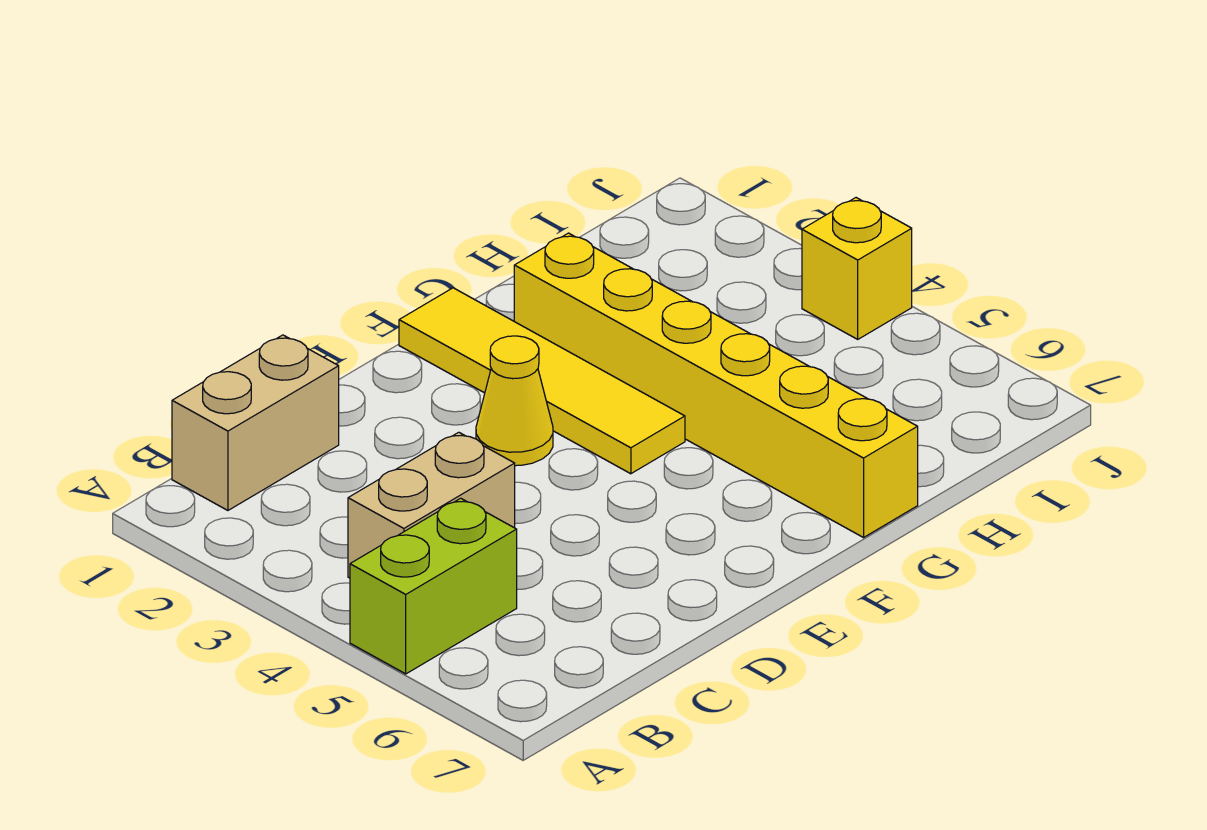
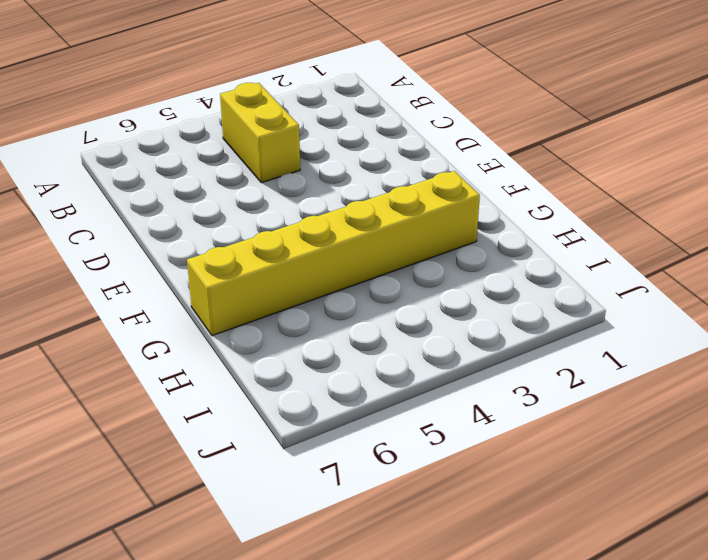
yellow 1x2 brick [220,83,300,183] -> tan 1x2 brick [348,432,515,578]
none -> lime 1x2 brick [350,498,517,674]
none -> tan 1x2 brick [172,335,339,510]

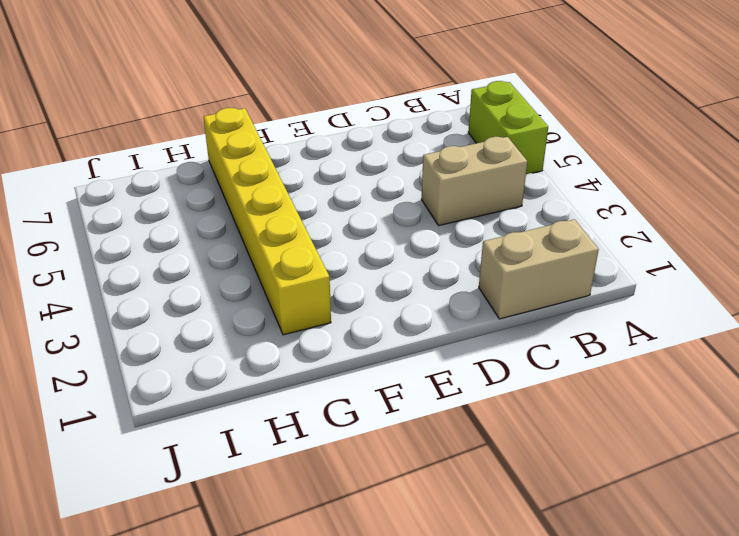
lime 1x2 brick [468,81,548,174] -> lime 1x2 brick turned to [350,498,517,674]
none -> yellow 1x1 cone [476,336,553,466]
none -> yellow 1x4 tile [399,288,685,474]

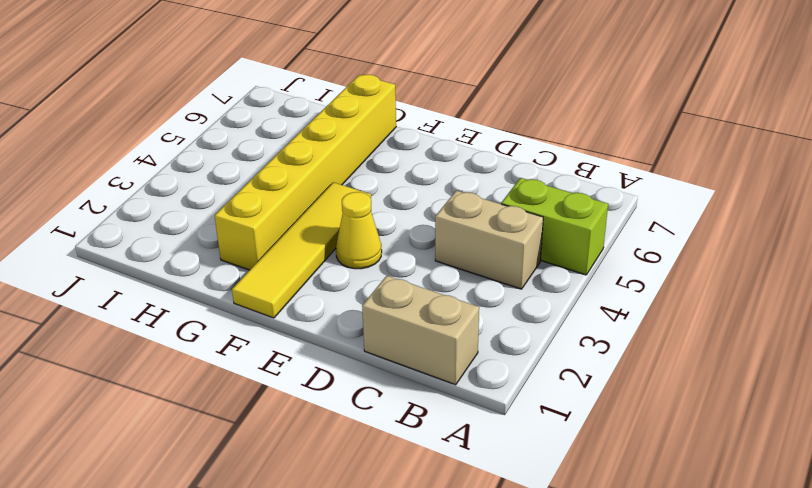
none -> yellow 1x1 brick [802,198,912,339]

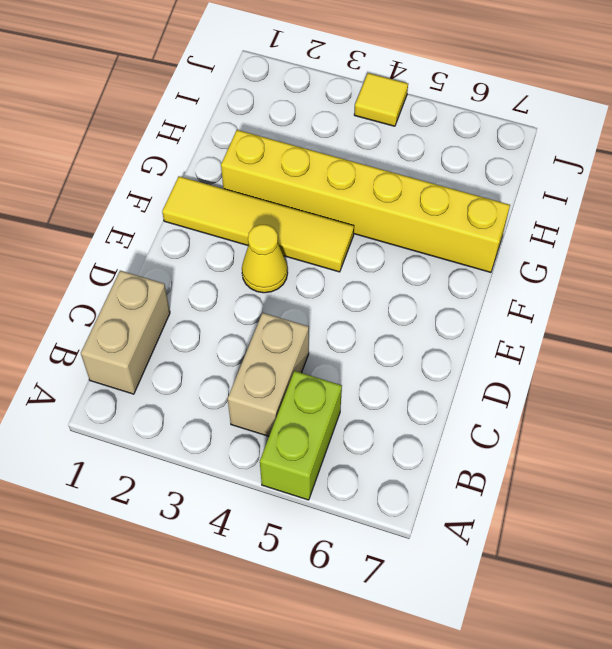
yellow 1x1 tile [354,73,408,126] -> yellow 1x1 brick [802,198,912,339]

